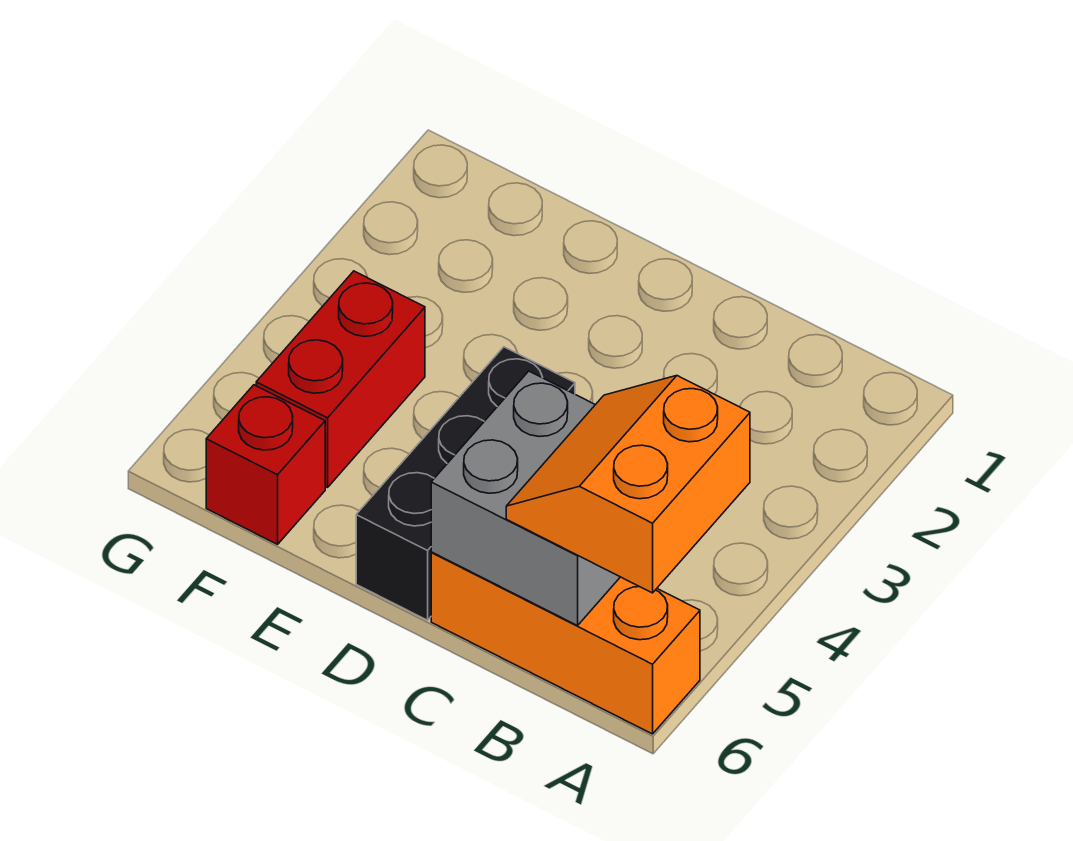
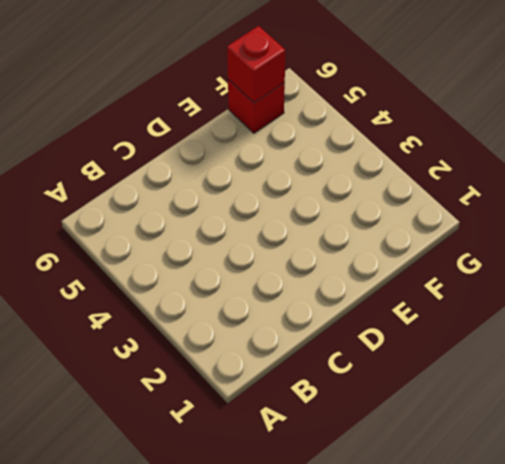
red 1x1 brick [227,26,285,103] -> none
none -> orange 1x3 brick [431,552,700,734]
none -> black 1x3 brick [356,347,575,620]

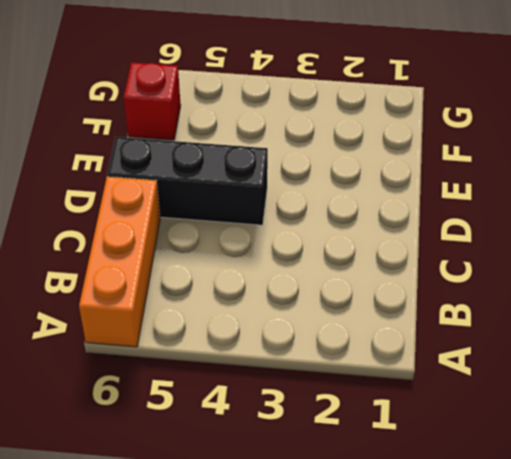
none -> red 1x2 brick [256,271,425,488]
none -> grey 2x2 brick [431,371,620,626]

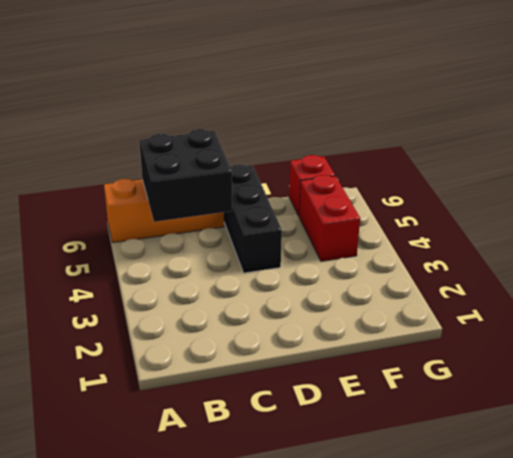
black 2x2 brick [139,129,232,222] -> grey 2x2 brick [431,371,620,626]
none -> orange 2x2 slope [506,376,750,593]

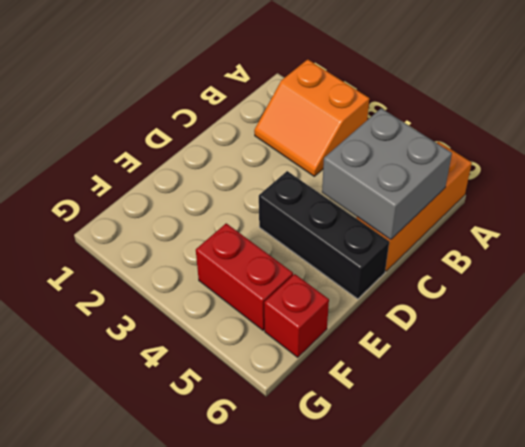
orange 2x2 slope [254,59,369,176] -> orange 2x2 slope moved to [506,376,750,593]

